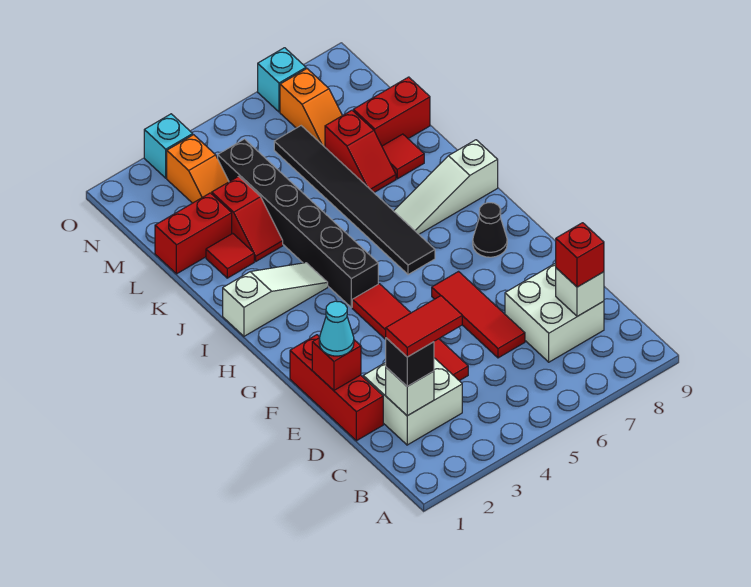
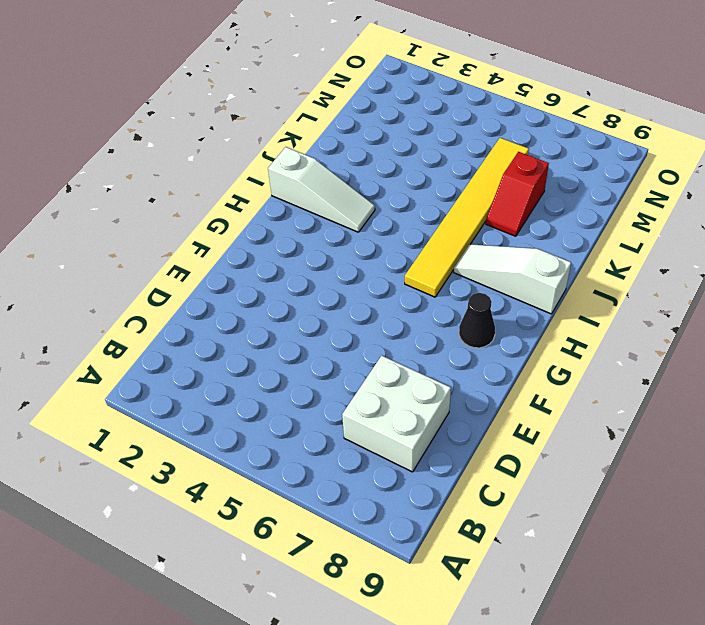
yellow 1x6 tile [405,138,529,297] -> black 1x6 tile [274,126,435,274]
none -> white 2x2 brick [363,358,462,445]
none -> red 1x3 brick [290,335,383,441]
none -> red 1x4 tile [352,284,468,381]

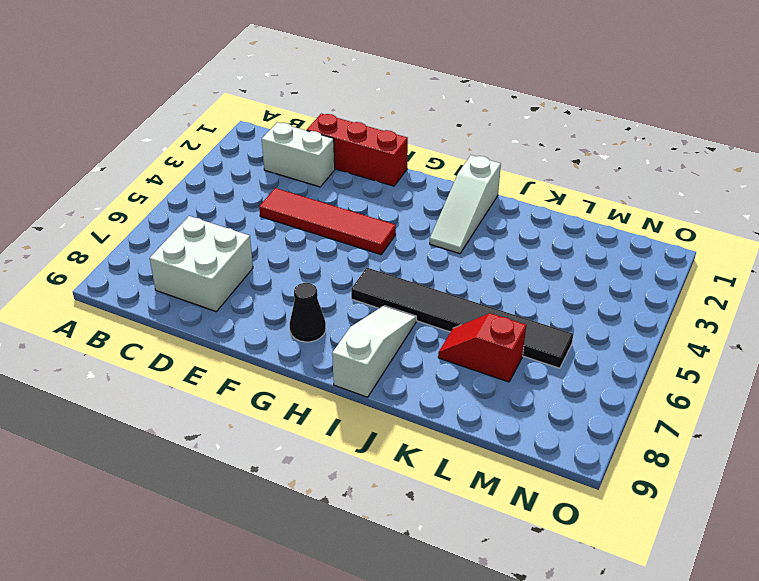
white 1x2 brick [262,122,335,187] -> white 2x2 brick [363,358,462,445]
none -> red 1x3 tile [432,272,525,358]
none -> black 1x6 brick [218,139,378,308]
none -> red 1x1 tile [206,233,254,278]

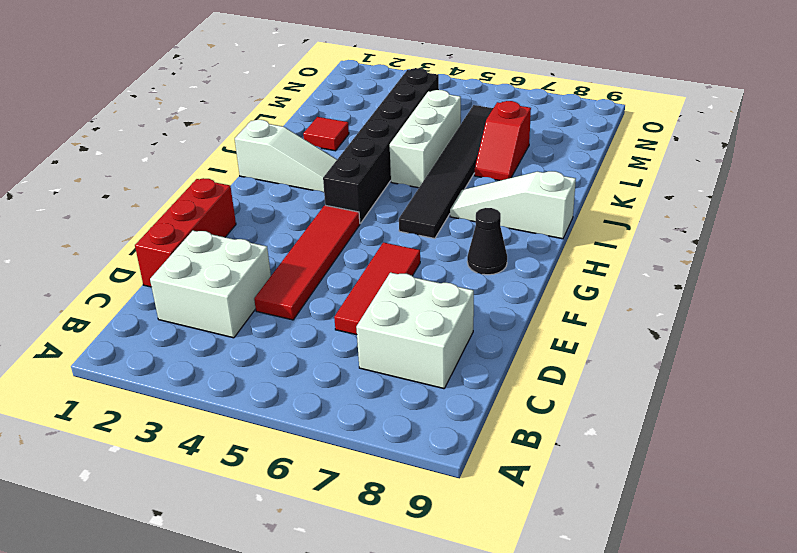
white 1x3 brick [390,90,461,188] -> none
none -> red 1x2 slope [212,176,283,261]
none -> red 1x1 tile [382,134,424,179]
none -> red 1x2 brick [155,193,232,274]

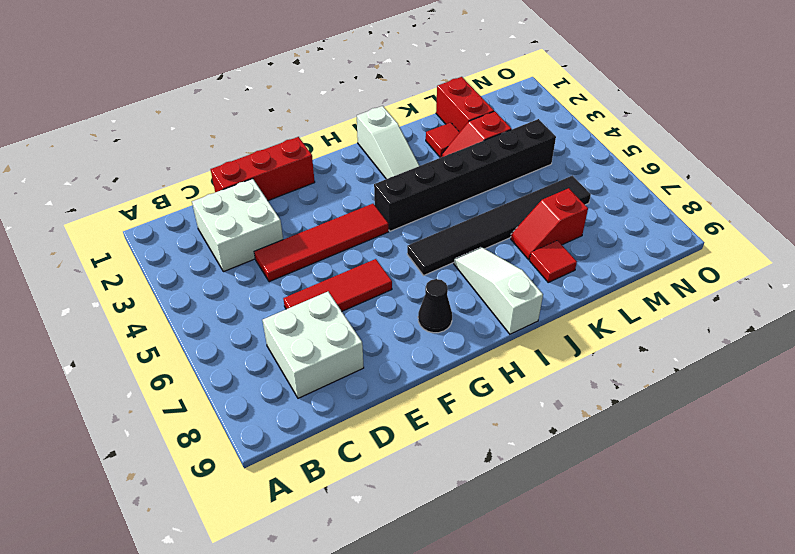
none -> red 1x2 brick [353,77,430,146]
none -> orange 1x2 slope [167,135,229,203]
none -> orange 1x2 slope [280,69,342,147]

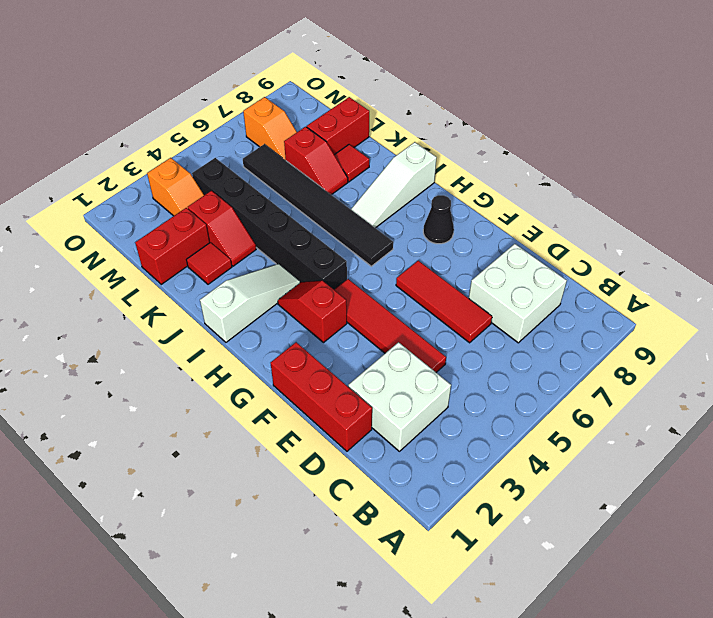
red 1x2 slope [278,281,347,343] -> none
none -> cyan 1x1 brick [144,114,193,178]
none -> cyan 1x1 brick [258,48,306,112]
none -> white 1x1 brick [386,367,434,416]

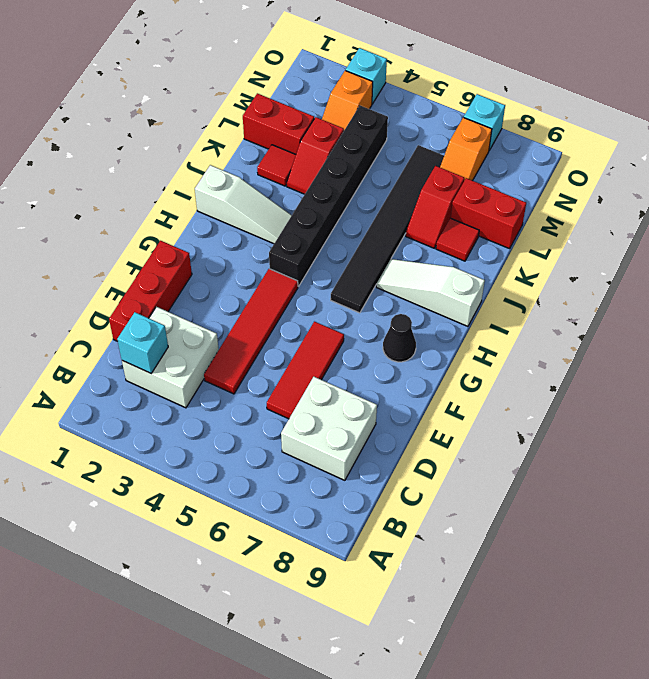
cyan 1x1 brick [117,312,168,373] -> white 1x1 brick [386,367,434,416]
none -> white 1x1 brick [556,268,604,316]
none -> red 1x1 brick [312,338,361,390]
none -> black 1x1 brick [386,338,434,386]

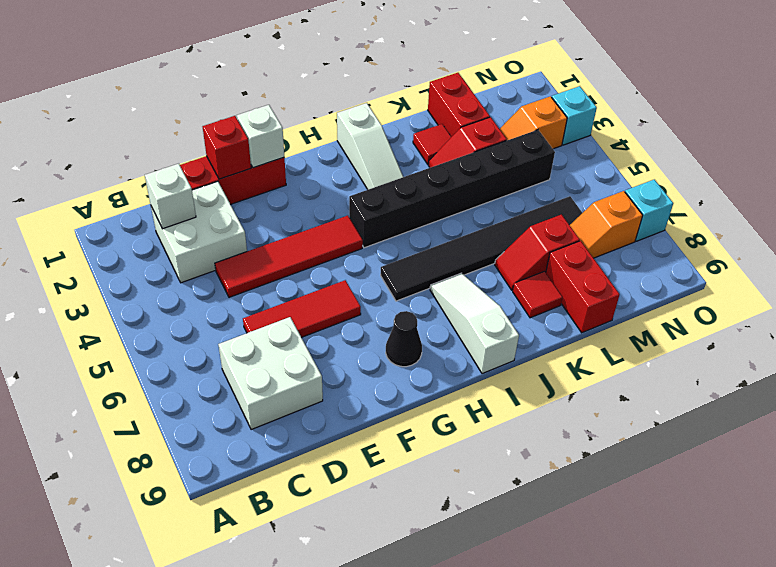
white 1x1 brick [237,105,284,168] -> white 1x1 brick moved to [556,268,604,316]
none -> black 1x1 brick [386,338,434,386]
none -> red 1x1 brick [556,223,604,287]
none -> cyan 1x1 cone [319,301,354,356]

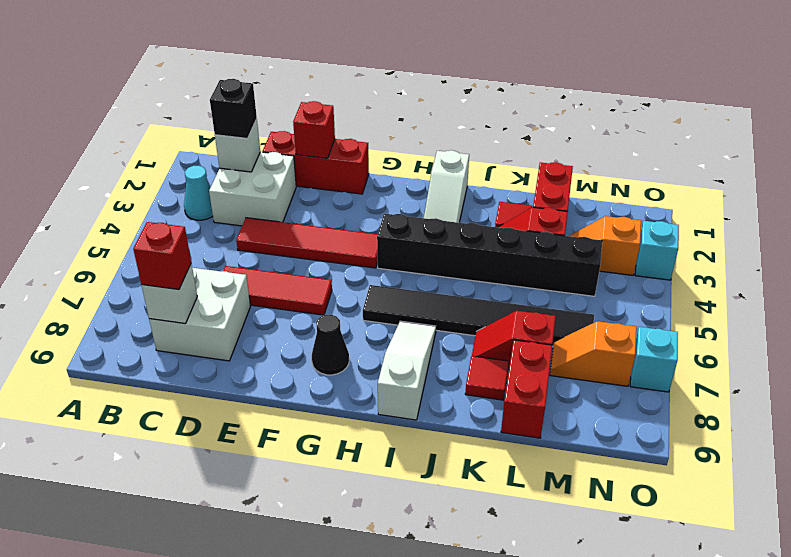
cyan 1x1 cone [184,166,213,220] -> cyan 1x1 cone moved to [319,301,354,356]
none -> red 1x2 tile [386,296,462,357]

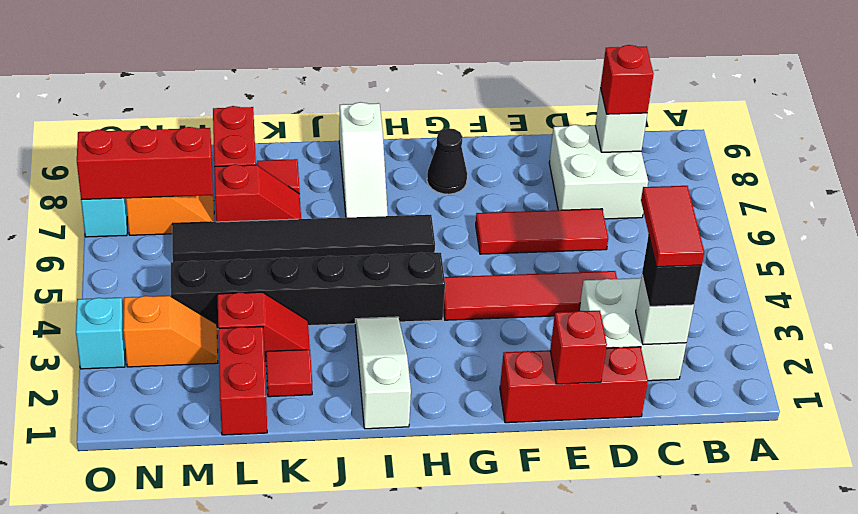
red 1x3 brick [77,127,213,199] -> none
none -> cyan 1x1 cone [319,301,354,356]

